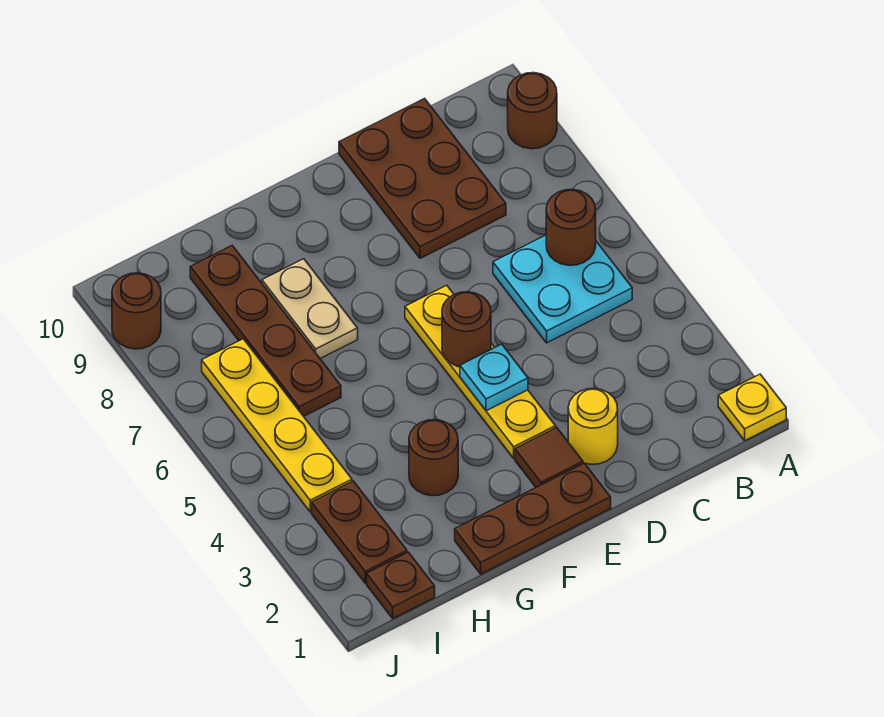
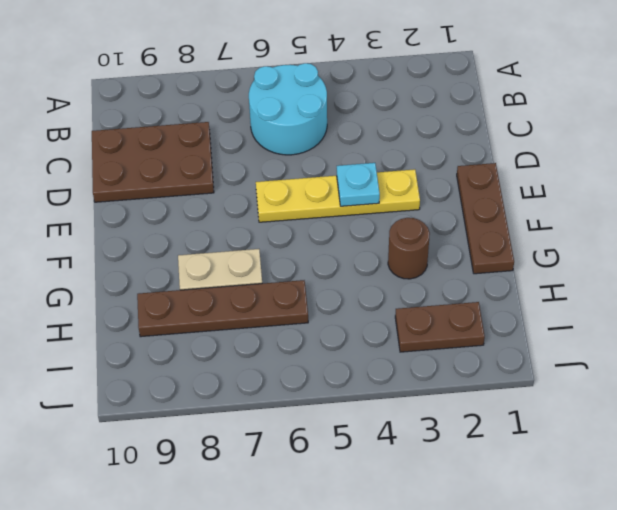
cyan 2x2 round brick [249,63,327,155] -> cyan 2x2 plate [493,235,632,343]
none -> yellow 1x1 plate [718,374,786,440]
none -> brown 1x1 round brick [508,73,557,149]
none -> yellow 1x1 round brick [568,388,618,464]

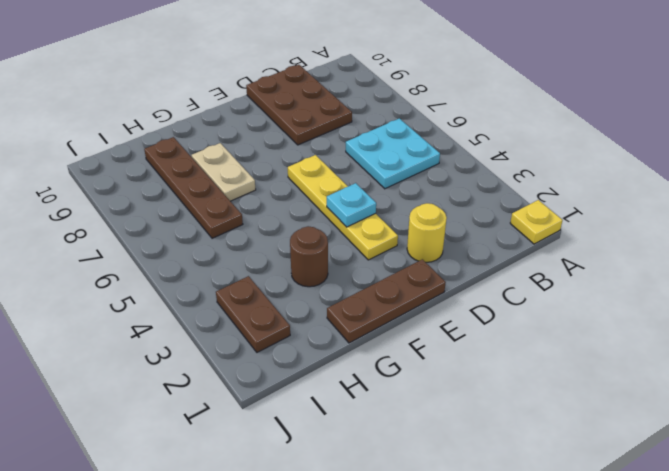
none -> brown 1x1 round brick [508,73,557,149]
none -> brown 1x1 tile [515,428,583,487]
none -> brown 1x1 plate [367,552,435,619]

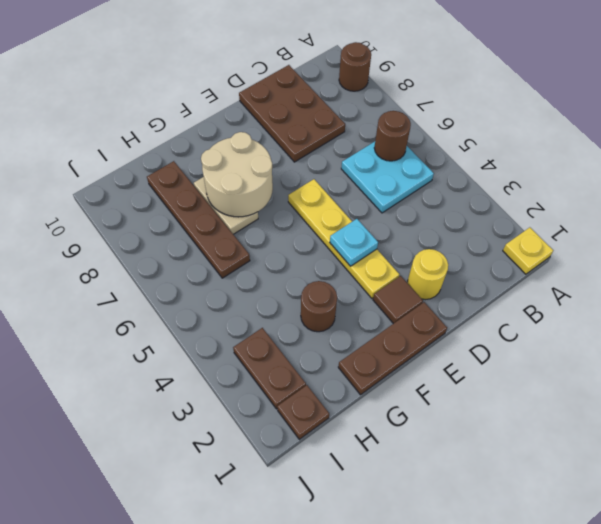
tan 2x2 round brick [201,132,273,217] -> none
none -> yellow 1x4 plate [202,339,352,512]
none -> brown 1x1 round brick [112,273,161,349]
none -> brown 1x1 round brick [442,292,491,367]

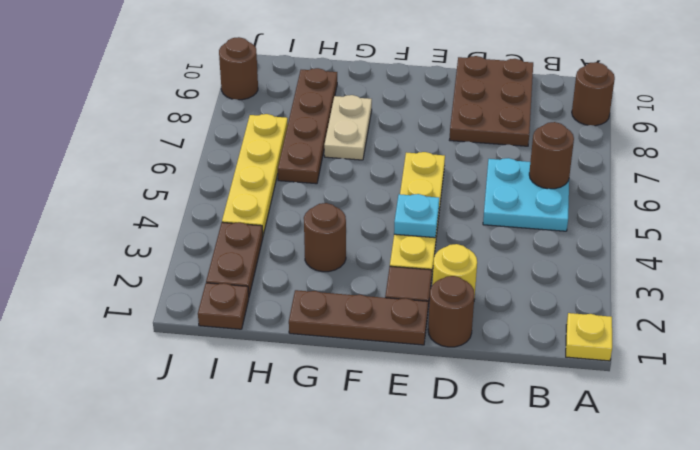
brown 1x1 round brick [428,276,475,347] -> brown 1x1 round brick moved to [442,292,491,367]

